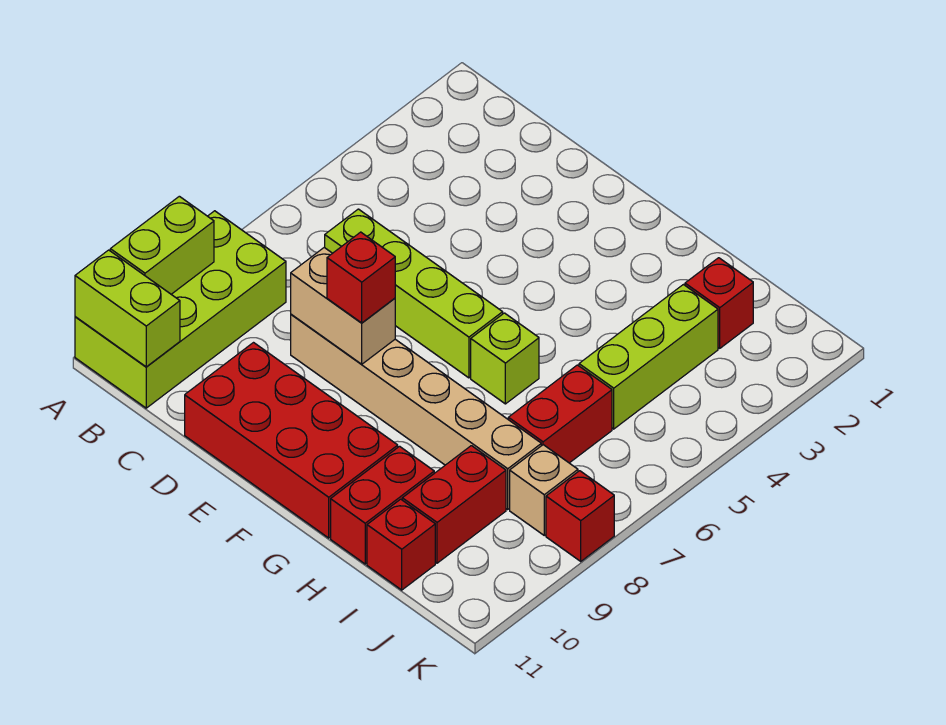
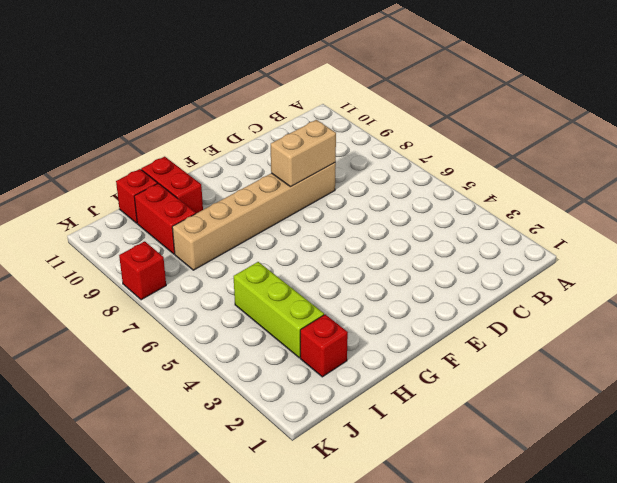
none -> lime 2x4 brick [75,211,286,408]
none -> lime 1x4 brick [325,209,503,378]
none -> red 2x4 brick [185,343,398,538]

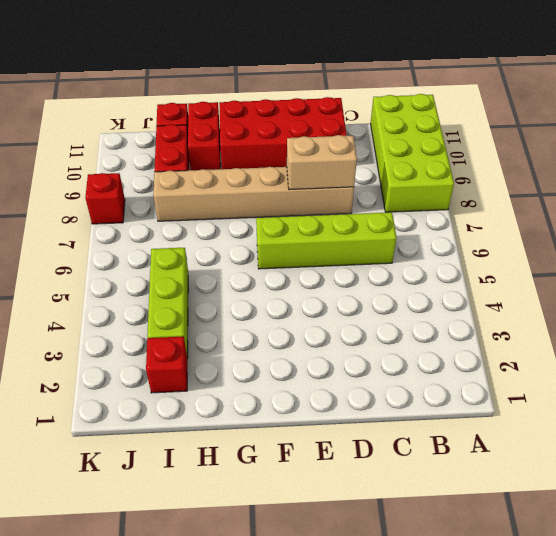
none -> lime 1x1 brick [471,313,539,404]
none -> red 1x2 brick [508,365,612,463]
none -> tan 1x1 brick [510,445,578,535]

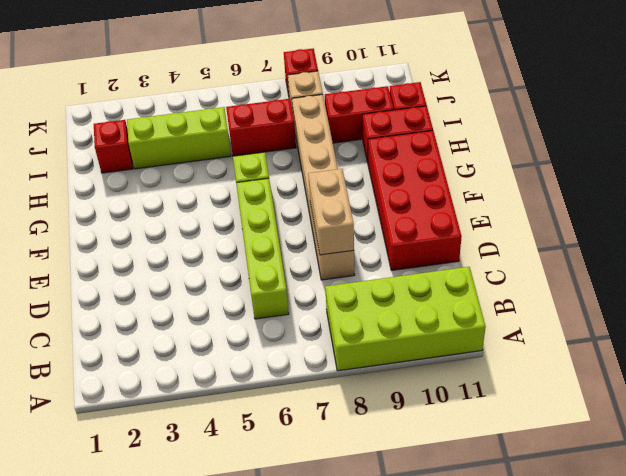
none -> lime 1x2 brick [110,196,214,294]
none -> lime 1x2 brick [75,250,180,367]
none -> red 1x1 brick [327,232,395,323]

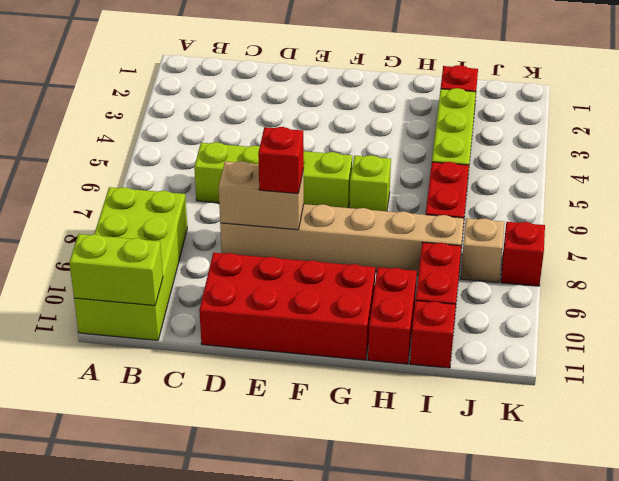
none -> lime 1x2 brick [110,196,214,294]

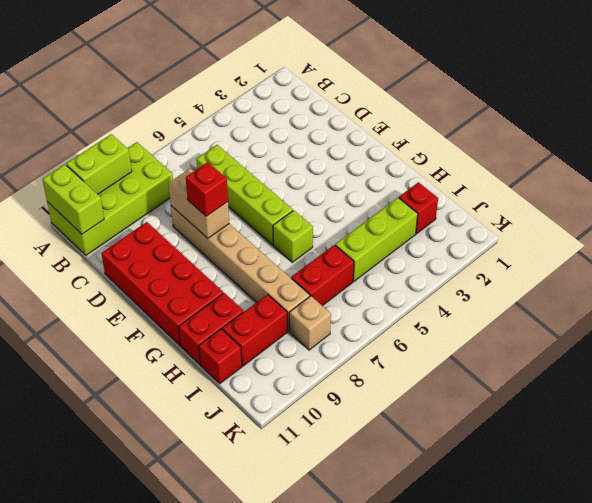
none -> red 1x1 brick [546,471,614,561]

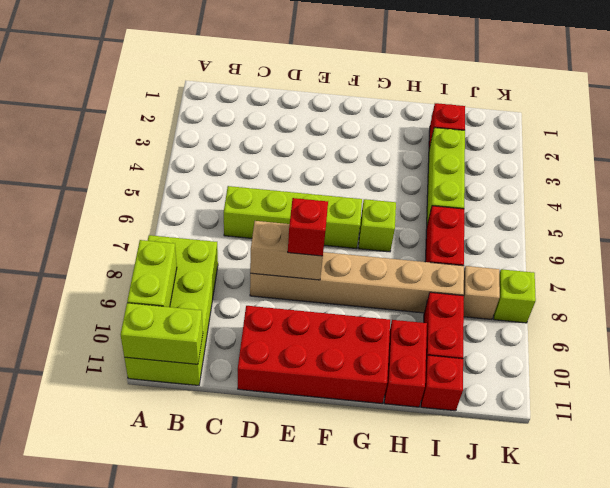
lime 1x1 brick [494,269,536,323] -> red 1x1 brick [546,471,614,561]

